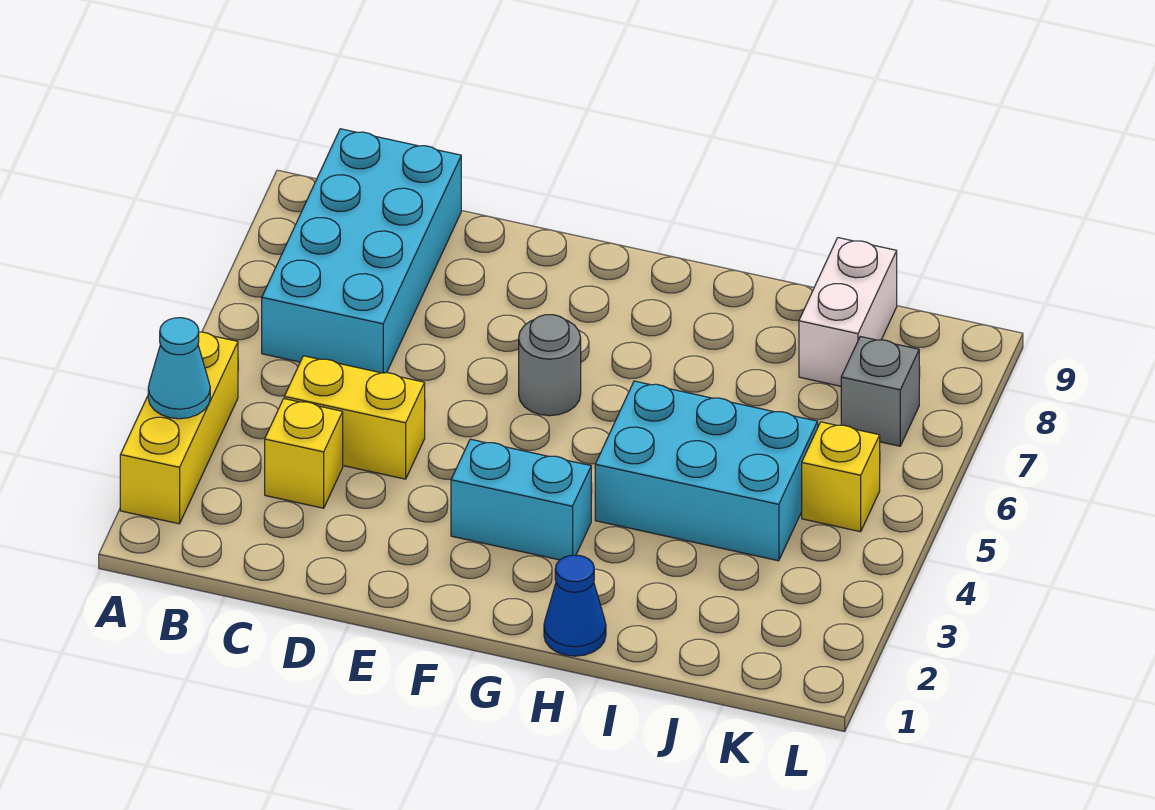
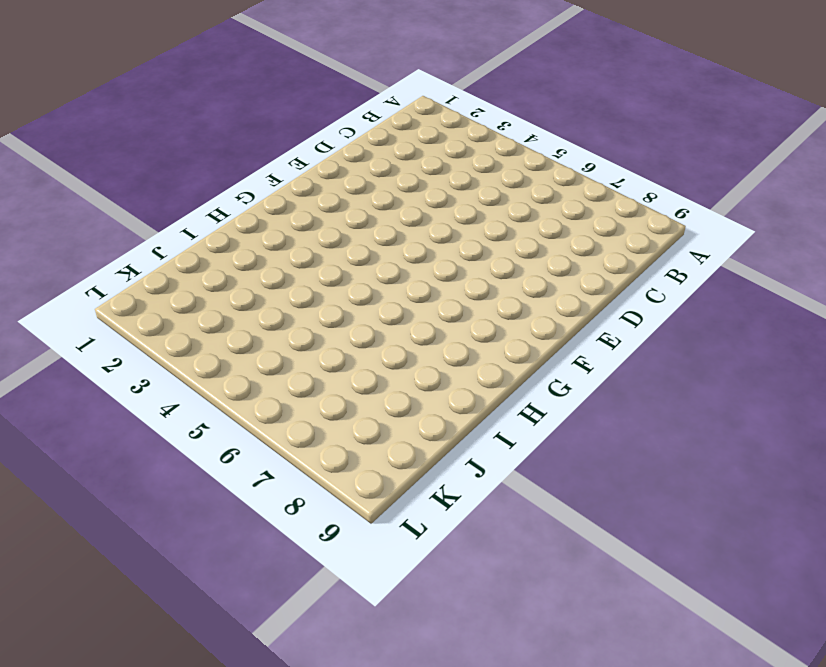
none -> yellow 1x3 brick [120,332,238,524]
none -> cyan 2x4 brick [262,129,461,373]
none -> yellow 1x1 brick [265,399,343,508]

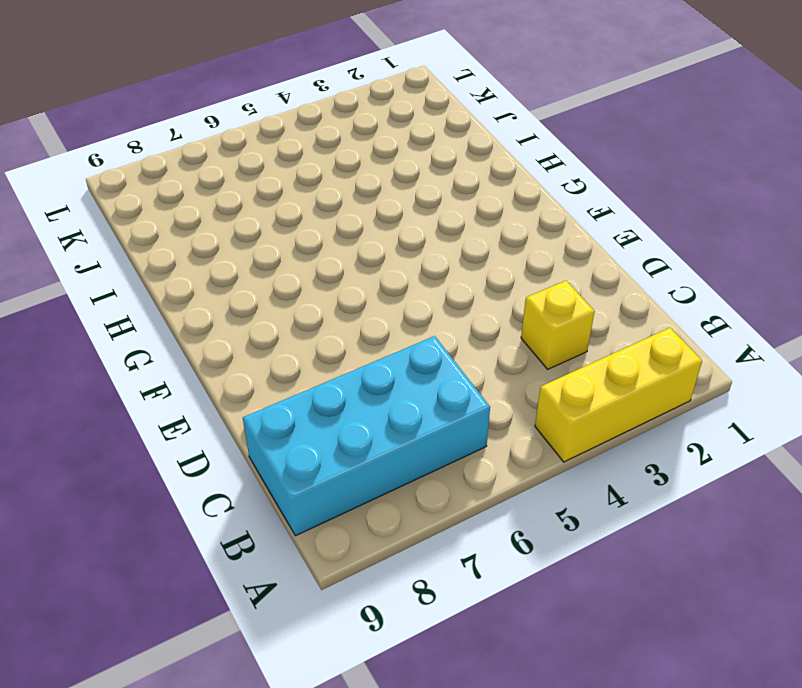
none -> yellow 1x2 brick [284,356,425,479]
none -> cyan 1x2 brick [451,439,591,560]
none -> grey 1x1 round brick [519,315,581,416]

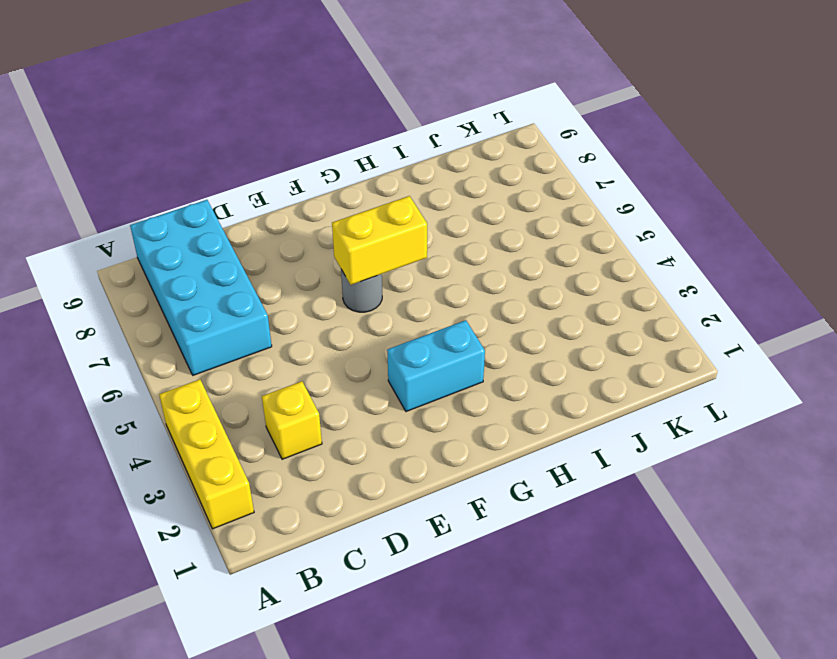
yellow 1x2 brick [332,196,427,285] -> yellow 1x2 brick moved to [284,356,425,479]
none -> blue 1x1 cone [544,555,606,656]
none -> cyan 2x3 brick [595,381,818,561]
none -> white 1x2 brick [799,238,897,386]

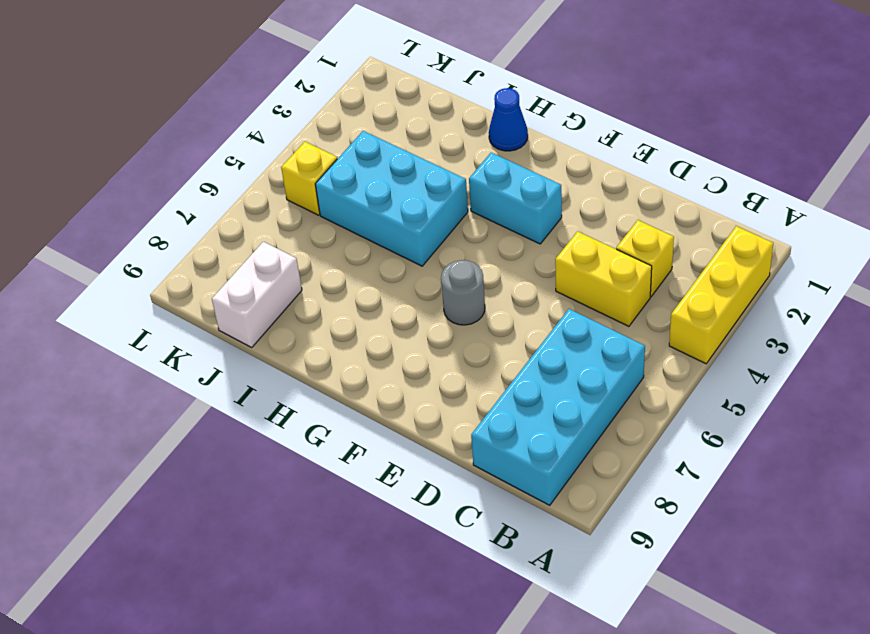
none -> grey 1x1 brick [841,337,919,446]
none -> cyan 1x1 cone [148,318,210,419]

